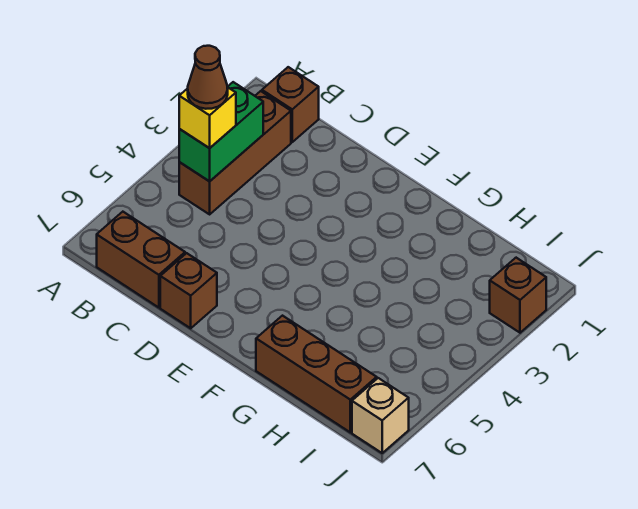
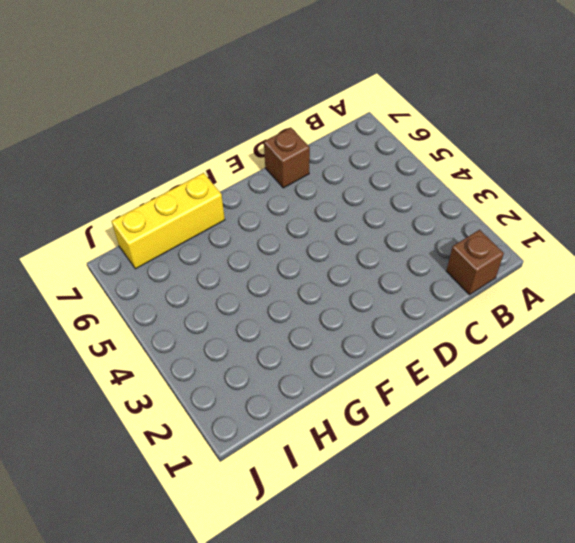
yellow 1x3 brick [112,173,225,269] -> brown 1x3 brick [256,316,377,432]
none -> brown 1x3 brick [179,91,291,214]
none -> brown 1x2 brick [97,212,185,308]

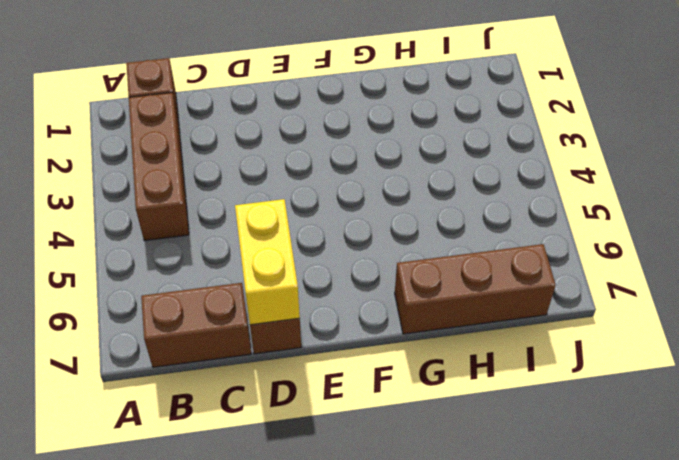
yellow 1x2 brick [235,199,300,325] -> none
none -> brown 1x1 brick [490,258,546,333]
none -> tan 1x1 brick [352,378,409,453]

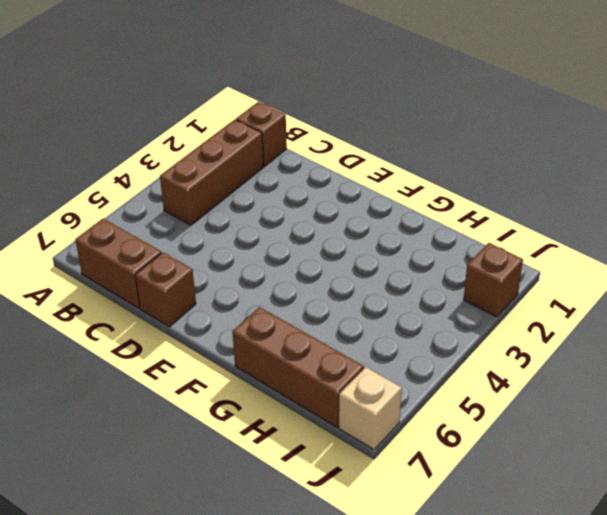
none -> green 1x2 brick [179,82,263,181]
none -> yellow 1x1 brick [179,87,236,148]

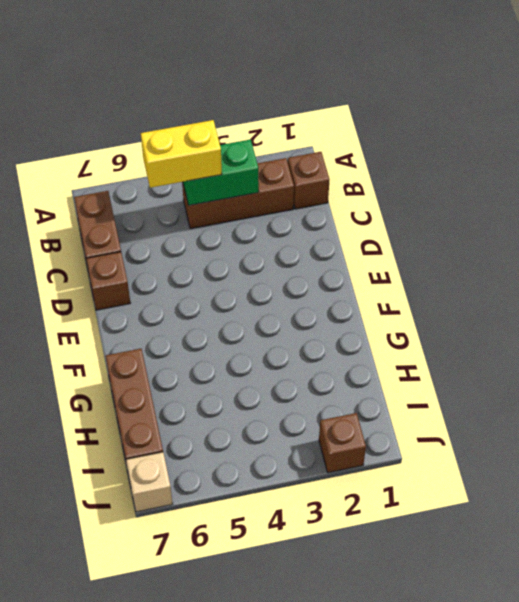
yellow 1x2 brick [141,120,222,188] -> yellow 1x1 brick [179,87,236,148]
none -> brown 1x1 cone [188,46,228,109]

